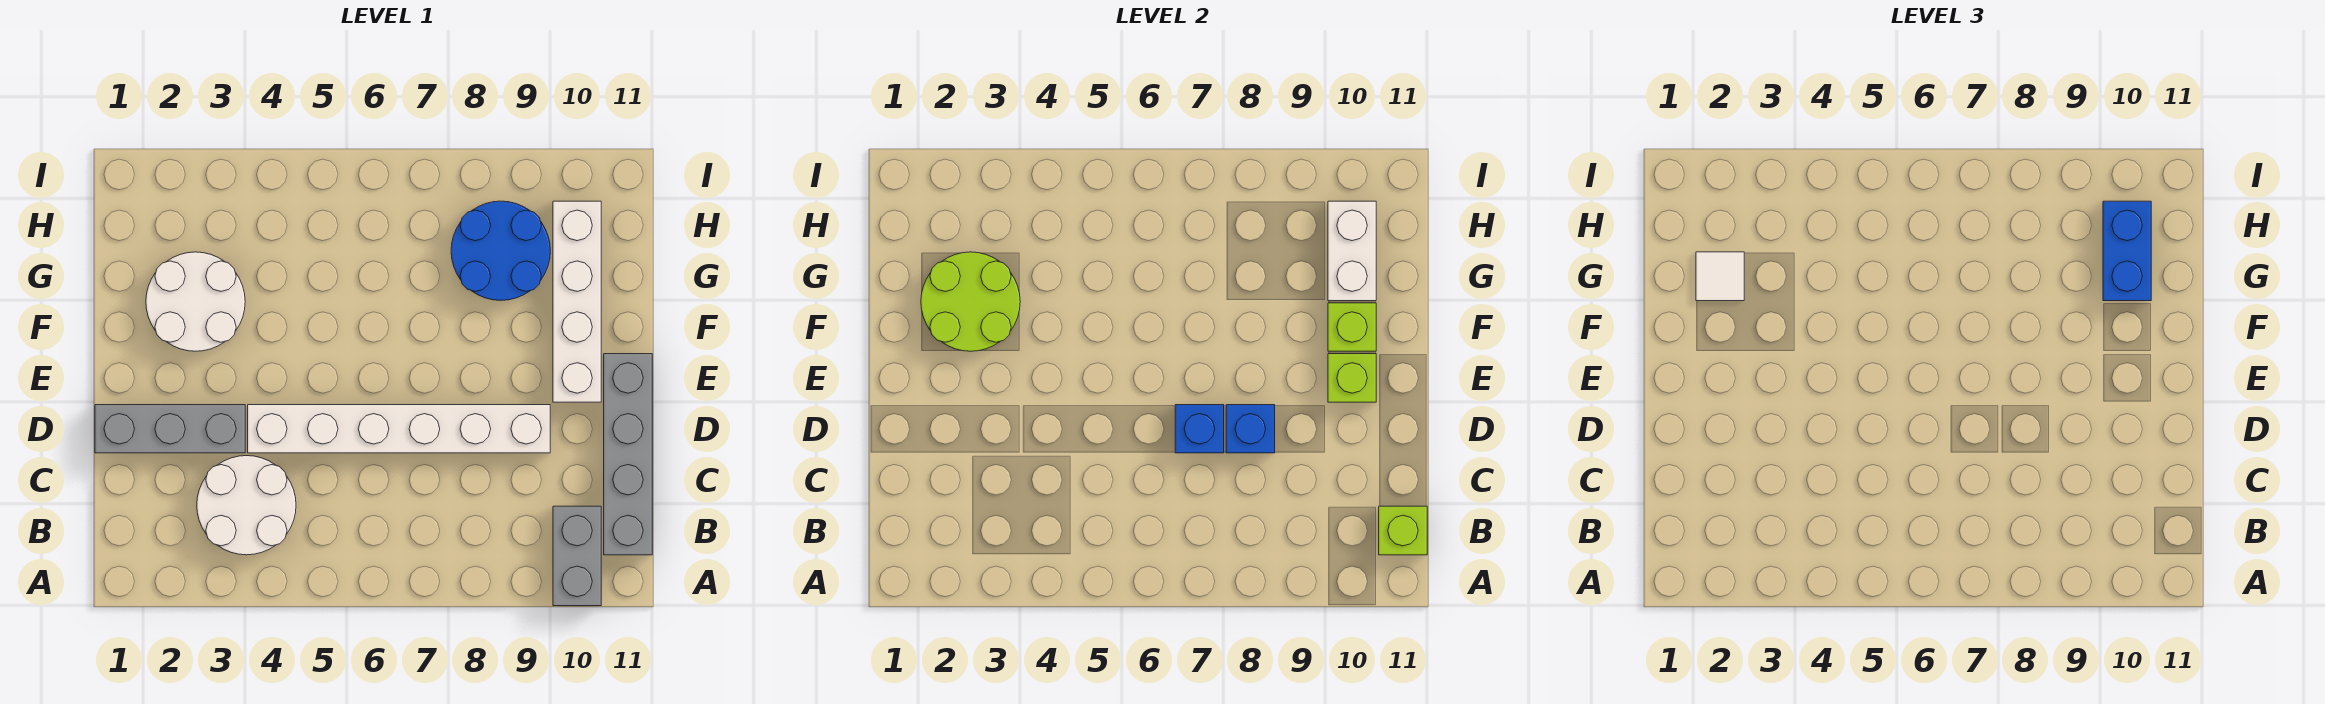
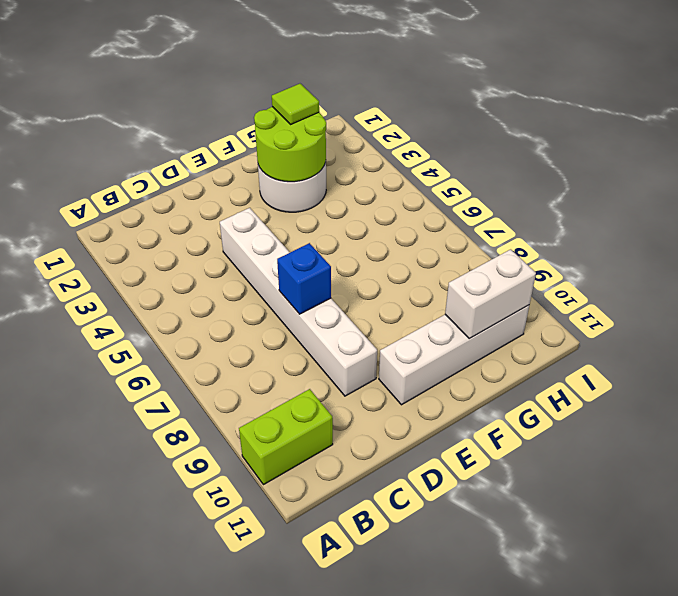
lime 1x2 brick [239,389,333,485] -> grey 1x2 brick [553,506,601,606]
lime 1x1 tile [272,84,319,124] -> white 1x1 tile [1696,252,1744,301]
none -> white 2x2 round brick [197,456,296,555]
none -> grey 1x4 brick [604,354,652,555]
none -> grey 1x3 brick [95,405,245,453]

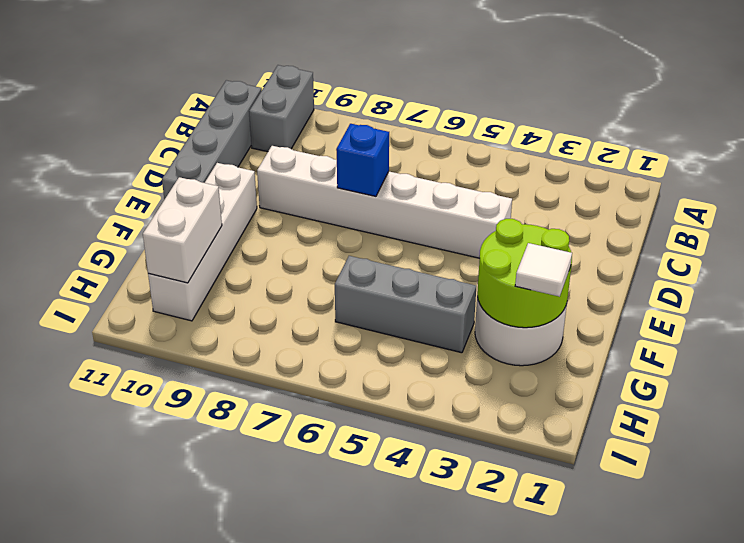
grey 1x3 brick [335,256,476,353] -> grey 1x3 brick moved to [95,405,245,453]
none -> white 2x2 round brick [197,456,296,555]
none -> blue 2x2 round brick [451,201,550,300]
none -> lime 1x1 brick [1379,506,1427,555]

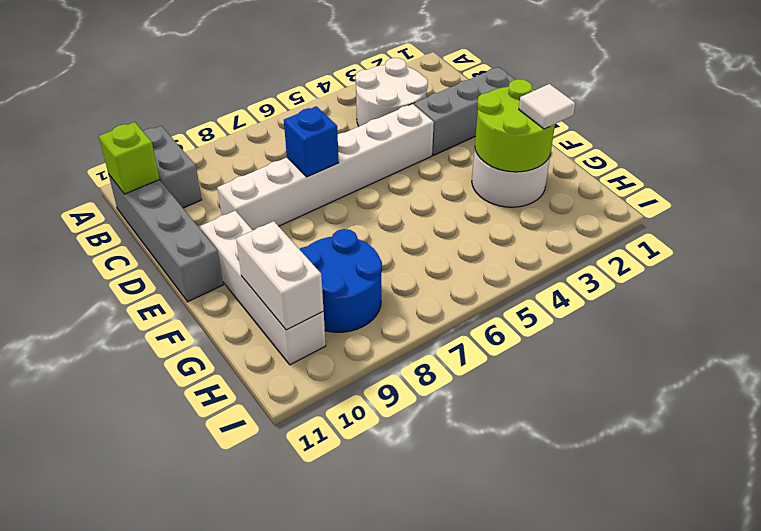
none -> blue 1x1 brick [1226,405,1275,453]
none -> lime 1x1 brick [1328,354,1376,402]
none -> lime 1x1 brick [1328,303,1376,351]

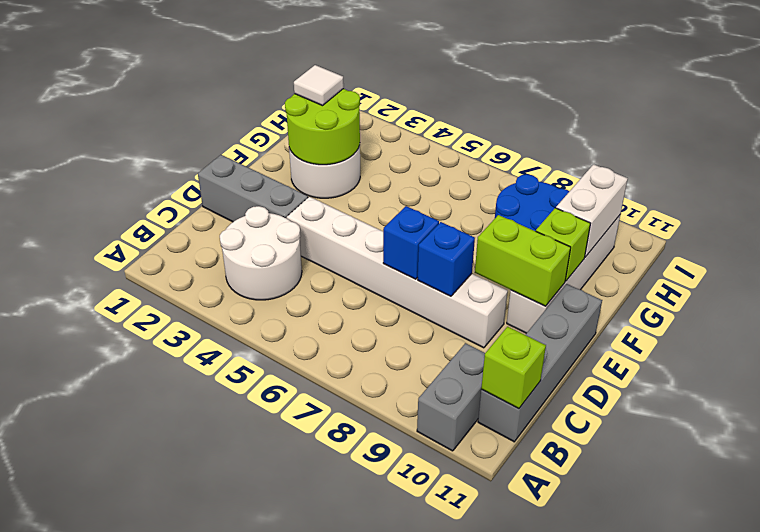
lime 1x2 brick [475,215,571,306] -> lime 1x1 brick [1328,354,1376,402]
none -> blue 1x2 brick [2103,201,2151,301]

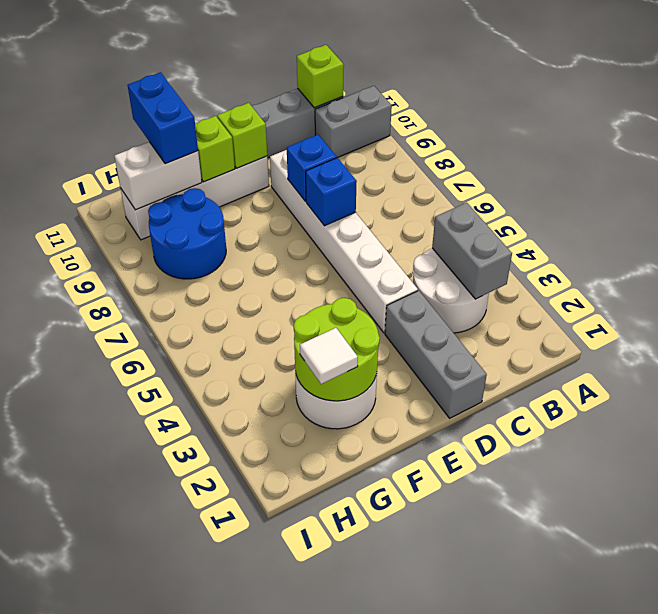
grey 1x2 brick [432,203,512,299] -> none
blue 1x2 brick [128,72,198,164] -> blue 1x2 brick turned to [2103,201,2151,301]

